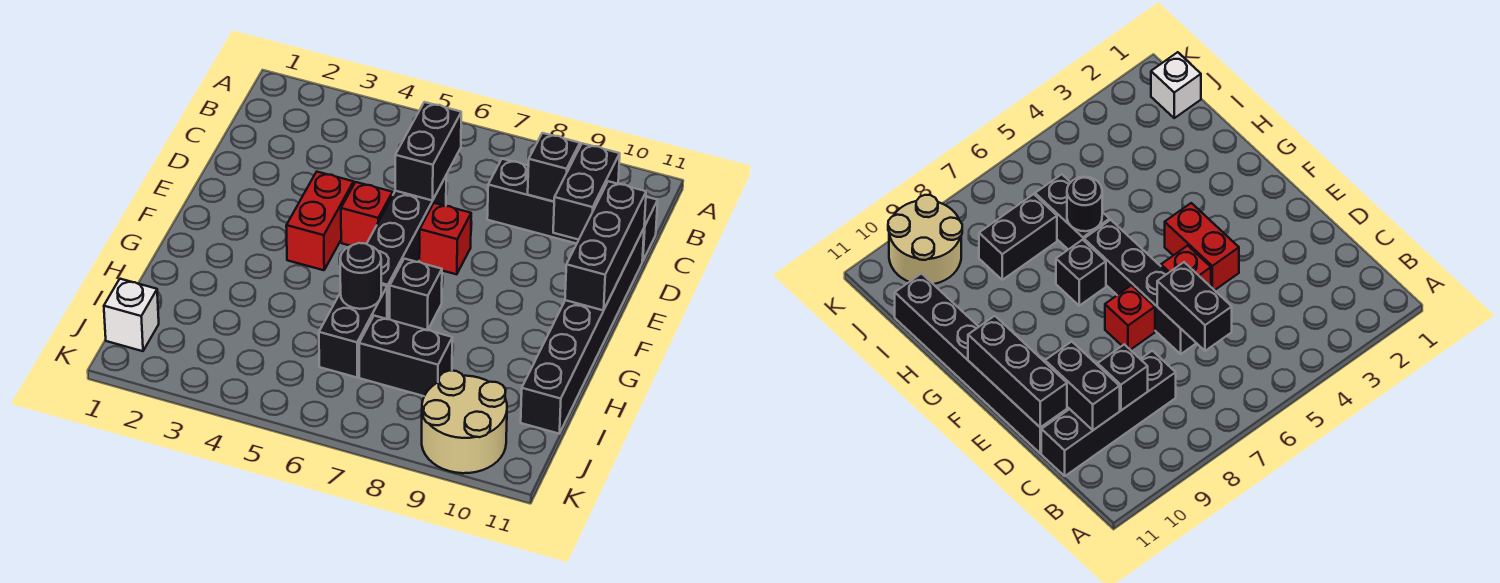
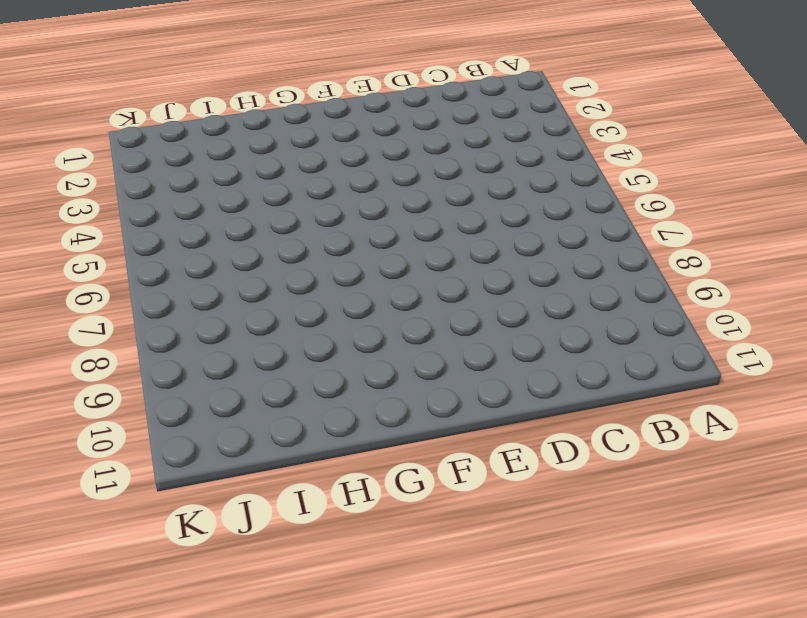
none -> black 1x4 brick [487,159,658,261]
none -> black 1x4 brick [367,176,446,319]
none -> black 1x6 brick [521,229,644,434]

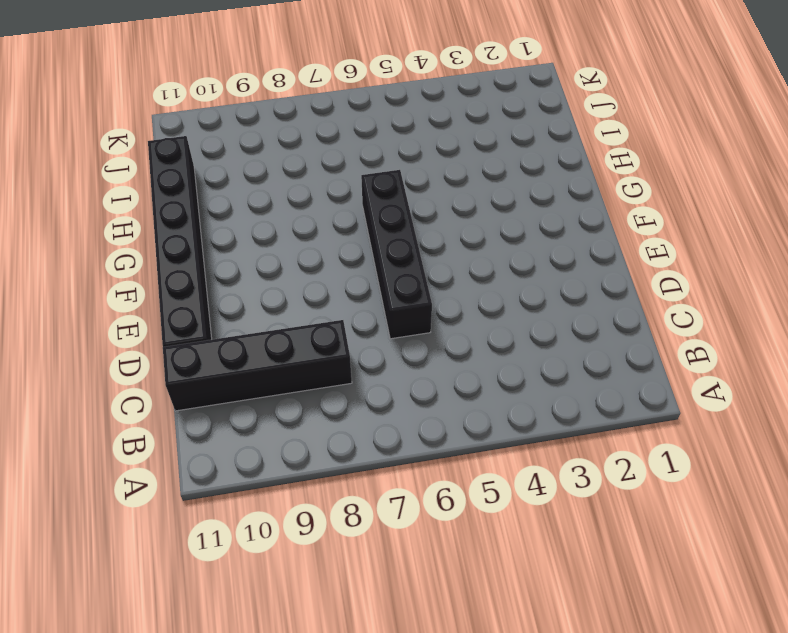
none -> red 1x2 brick [286,172,354,270]
none -> red 1x1 brick [341,182,393,246]
none -> red 1x1 brick [419,203,471,274]

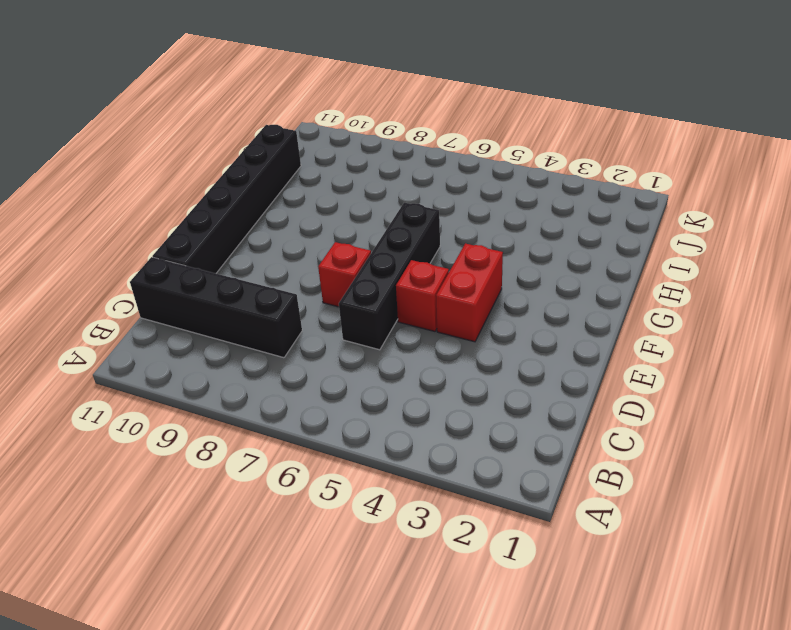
none -> black 1x1 brick [390,259,442,330]
none -> black 1x2 brick [319,285,387,377]
none -> black 1x2 brick [359,316,452,396]

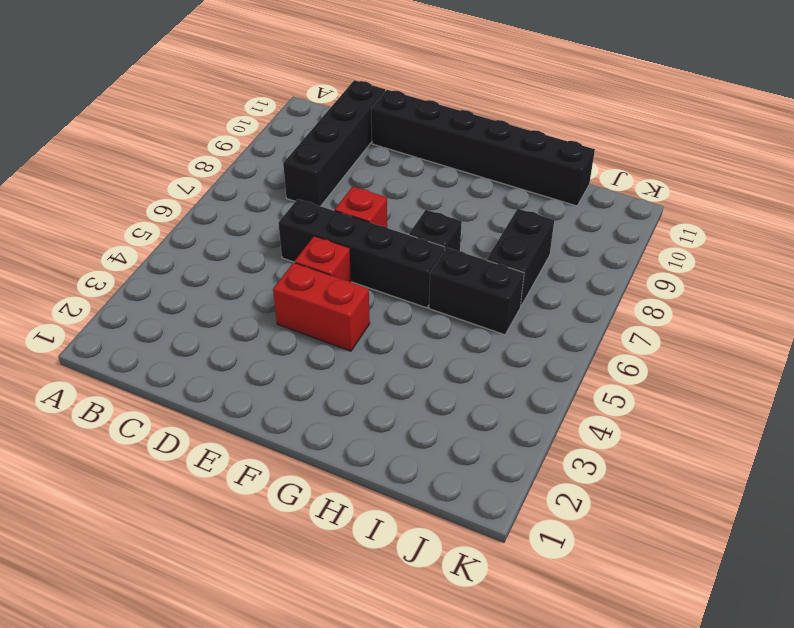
none -> white 1x1 brick [104,279,159,351]
none -> tan 2x2 round brick [422,370,507,473]
none -> black 1x2 brick [395,102,461,201]

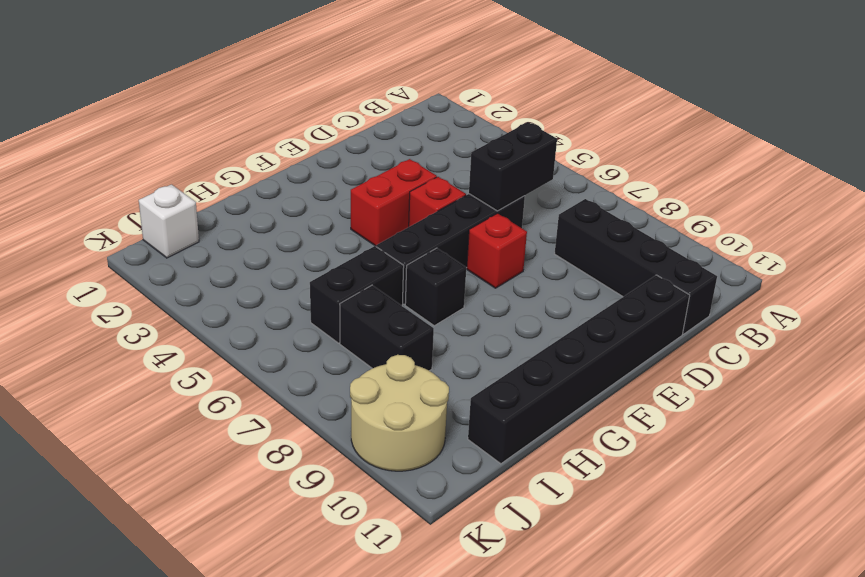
none -> black 1x1 brick [528,133,580,201]
none -> black 1x2 brick [553,143,620,240]
none -> black 1x3 brick [565,181,646,310]

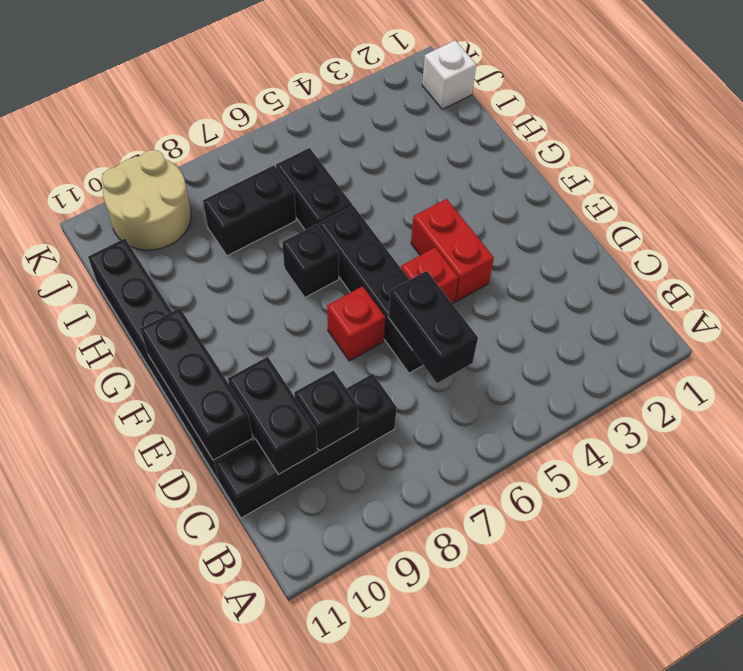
none -> black 1x1 round brick [340,243,381,309]

